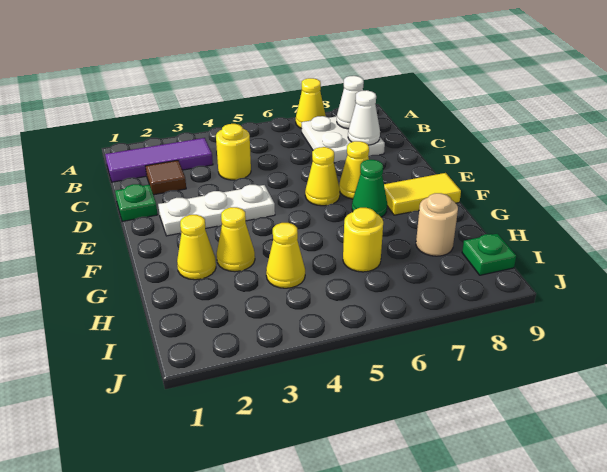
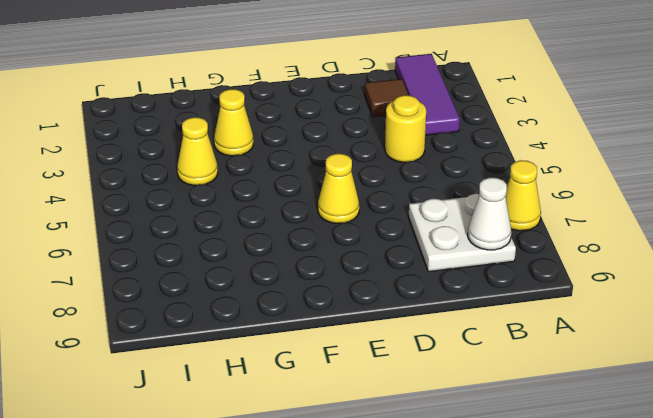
none -> green 1x1 plate [115,184,158,221]
none -> white 1x3 plate [158,185,275,236]
none -> yellow 1x1 cone [339,141,369,199]

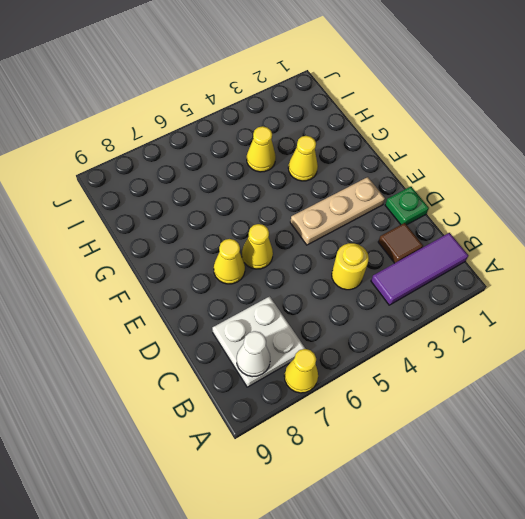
tan 1x3 plate [290,177,385,245] -> white 1x3 plate [158,185,275,236]
none -> green 1x1 cone [352,160,387,217]
none -> yellow 1x2 tile [384,173,461,215]
none -> yellow 1x1 cone [177,215,216,280]

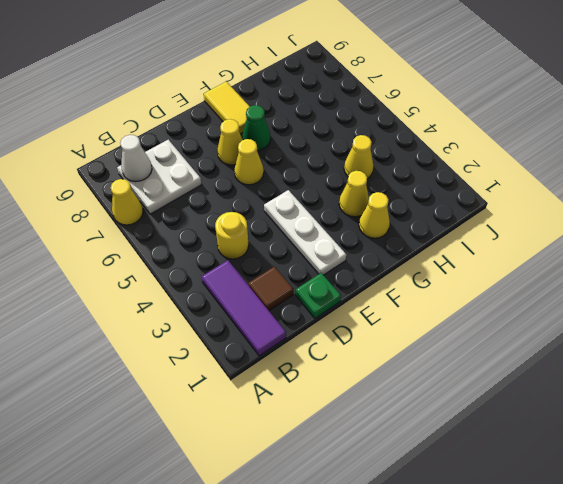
none -> yellow 1x1 round brick [343,208,383,272]
none -> tan 1x1 round brick [416,193,458,256]
none -> green 1x1 plate [462,234,516,275]

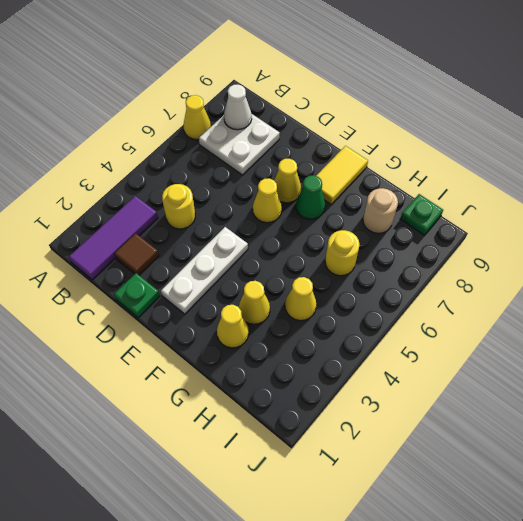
none -> white 1x1 cone [348,90,380,145]

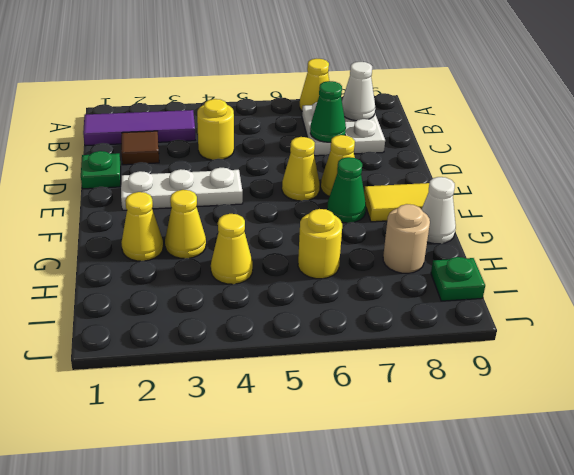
green 1x1 cone [310,81,346,142] -> none
white 1x1 cone [421,177,456,244] -> white 1x1 cone moved to [348,90,380,145]

